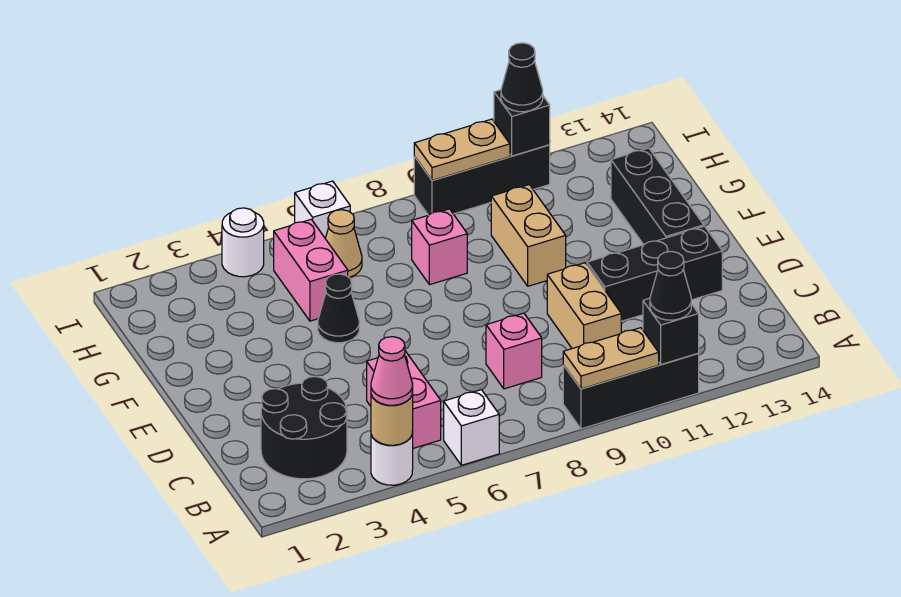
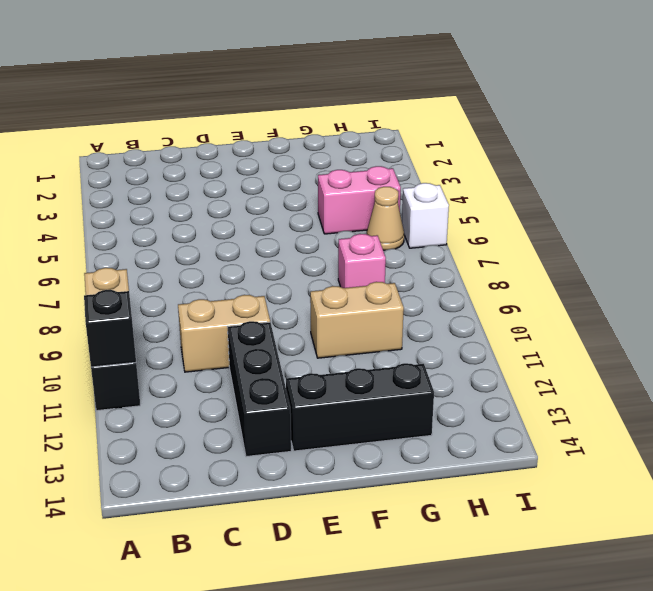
none -> white 1x1 round brick [371,431,413,485]
none -> white 1x1 brick [444,390,499,465]
none -> black 2x2 round brick [261,377,347,479]

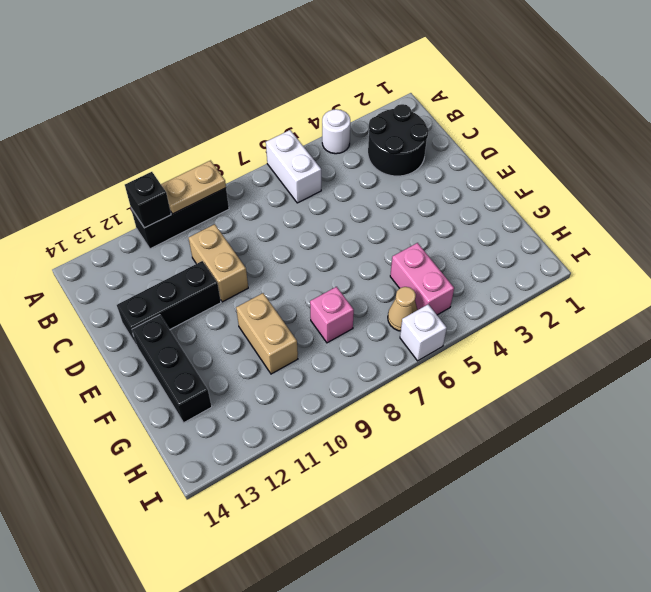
white 1x2 brick [266,130,321,203] -> white 1x1 brick [444,390,499,465]
none -> pink 1x2 brick [367,351,441,448]
none -> pink 1x1 brick [486,313,542,389]
none -> black 1x1 cone [318,274,359,343]

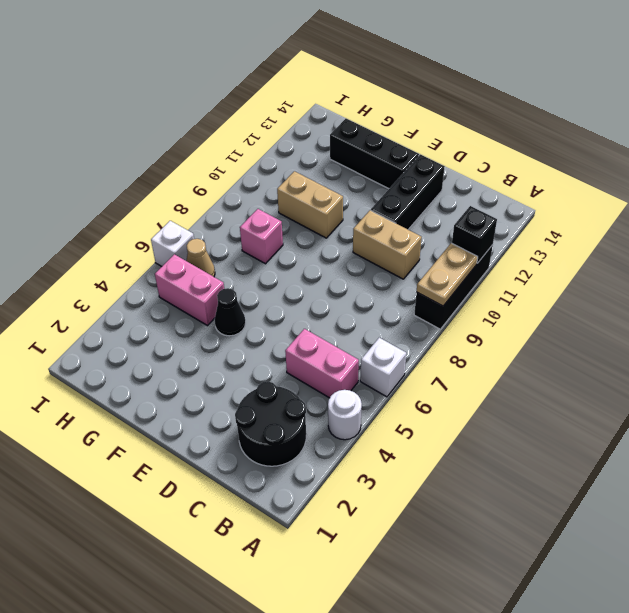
none -> pink 1x1 brick [486,313,542,389]
none -> white 1x1 round brick [222,208,264,277]
none -> black 1x3 brick [414,145,550,215]

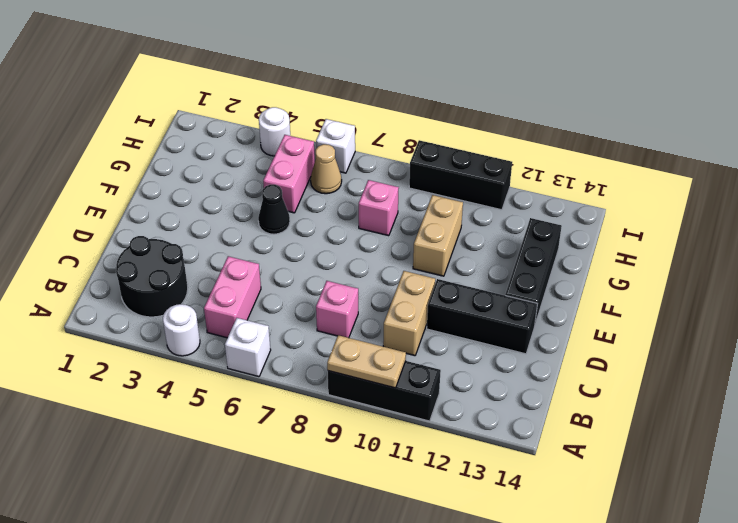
none -> tan 1x1 round brick [371,391,413,445]
none -> black 1x1 brick [643,298,699,364]
none -> tan 1x2 plate [414,119,510,181]

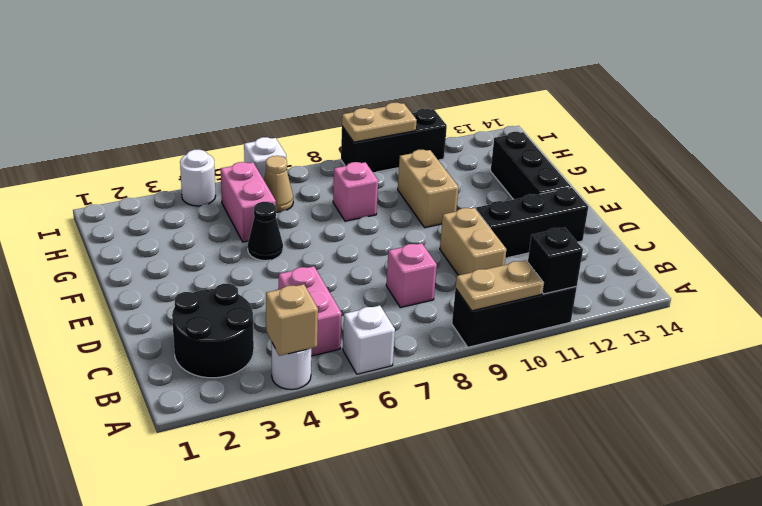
tan 1x1 brick [266,284,318,356] -> tan 1x1 round brick [371,391,413,445]
none -> black 1x1 brick [494,90,550,156]
none -> pink 1x1 cone [371,337,413,405]
none -> black 1x1 cone [650,251,691,320]

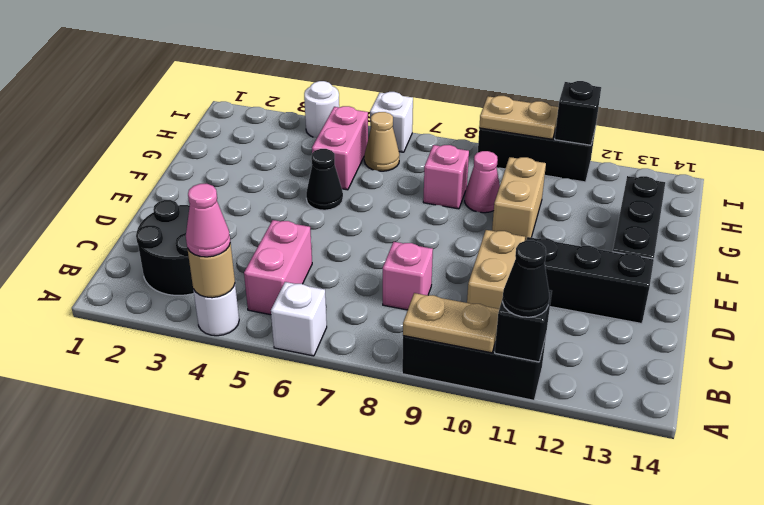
pink 1x1 cone [465,151,500,213] -> none
none -> black 1x1 cone [501,43,543,112]

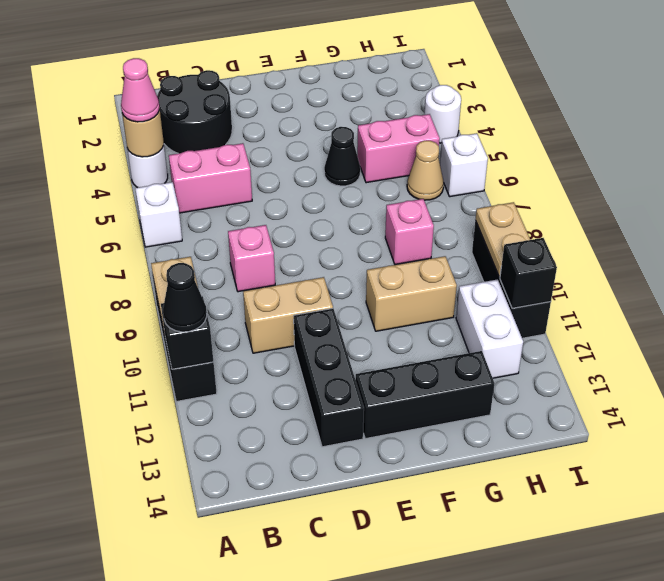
white 1x2 brick [456,279,523,378] -> none
none -> black 1x1 cone [501,43,543,112]

